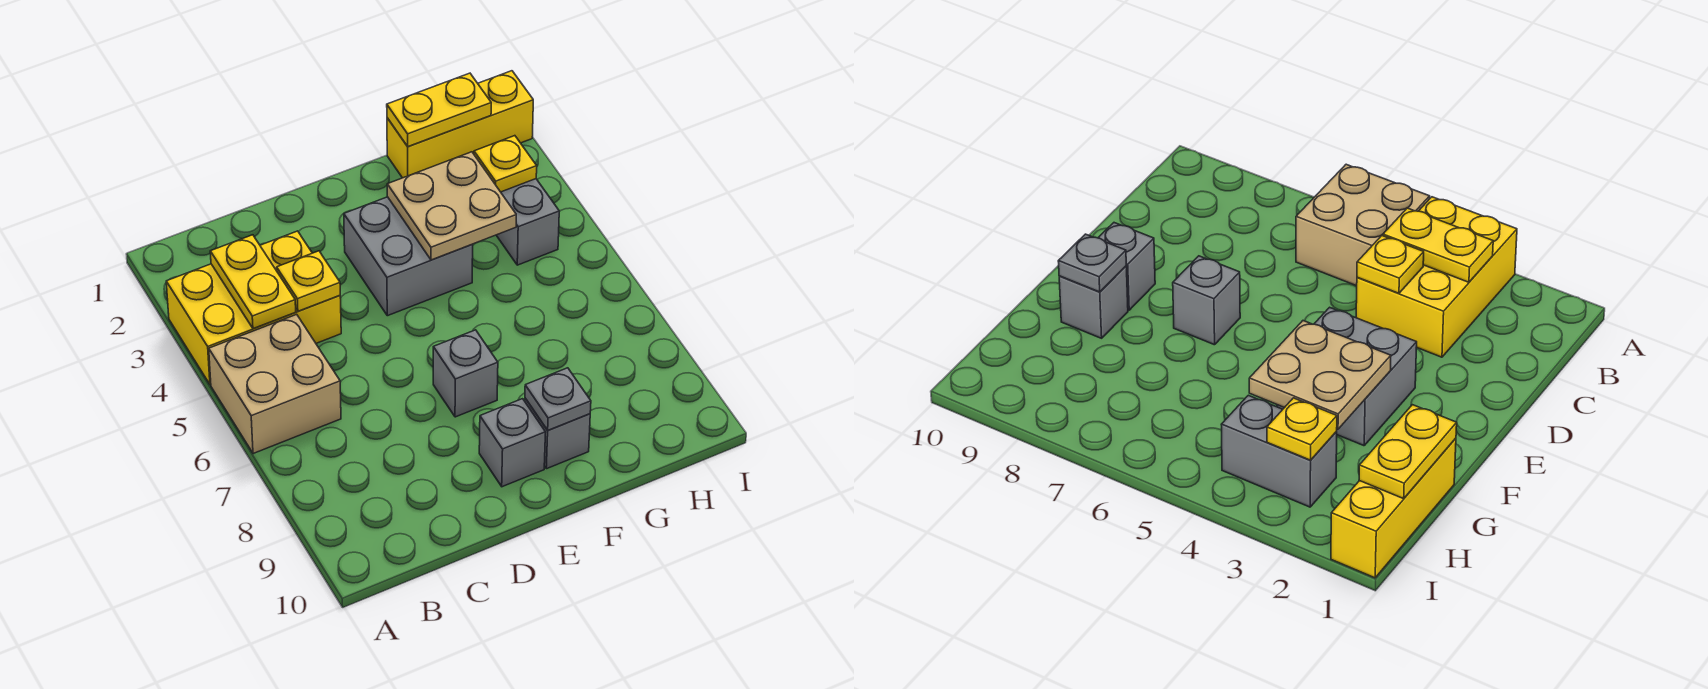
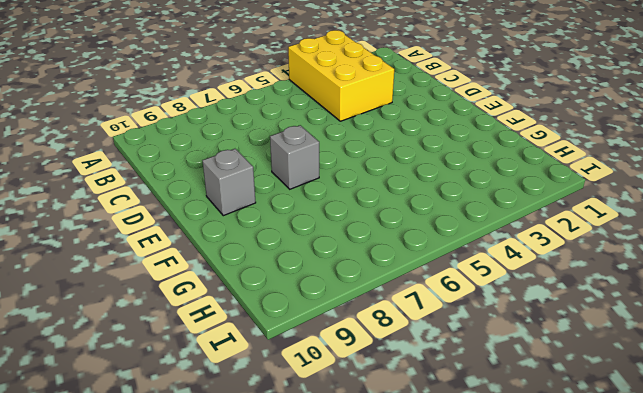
none -> tan 2x2 brick [209,314,341,454]
none -> grey 2x2 brick [344,197,473,316]
none -> grey 1x1 brick [525,398,590,469]

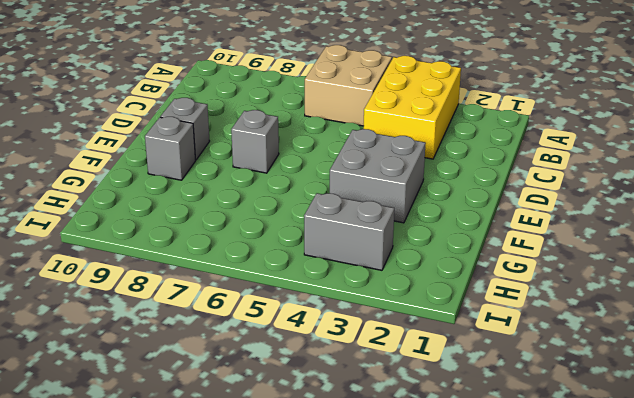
none -> yellow 1x3 brick [387,71,533,178]
none -> yellow 1x2 plate [210,235,296,329]
none -> yellow 1x1 plate [277,251,340,311]

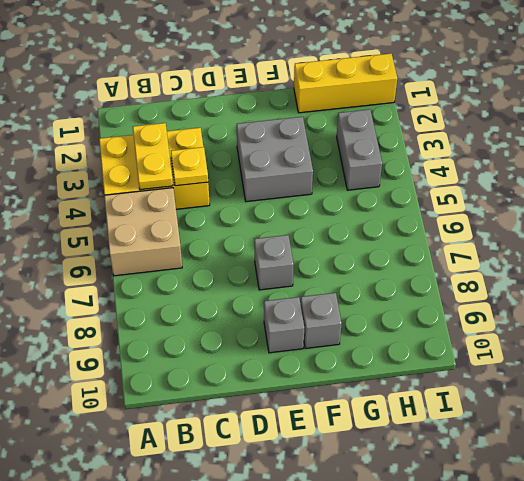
none -> tan 2x2 plate [387,152,516,260]
none -> grey 1x1 plate [525,368,591,430]
none -> yellow 1x2 plate [387,73,491,146]

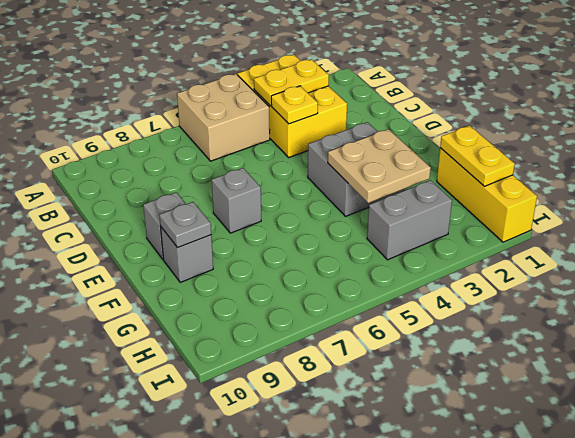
none -> yellow 1x1 plate [474,136,537,192]

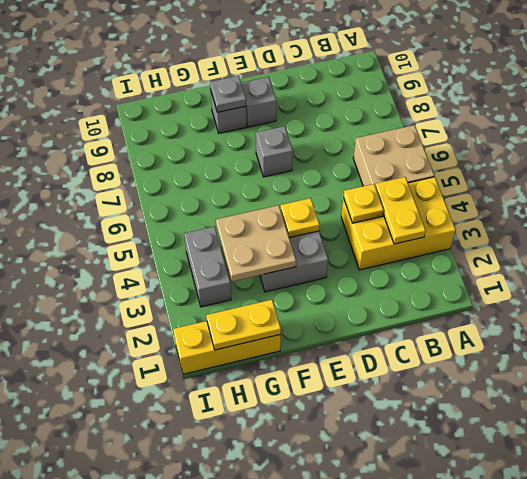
yellow 1x1 plate [280,198,320,238] -> yellow 1x1 plate moved to [474,136,537,192]

